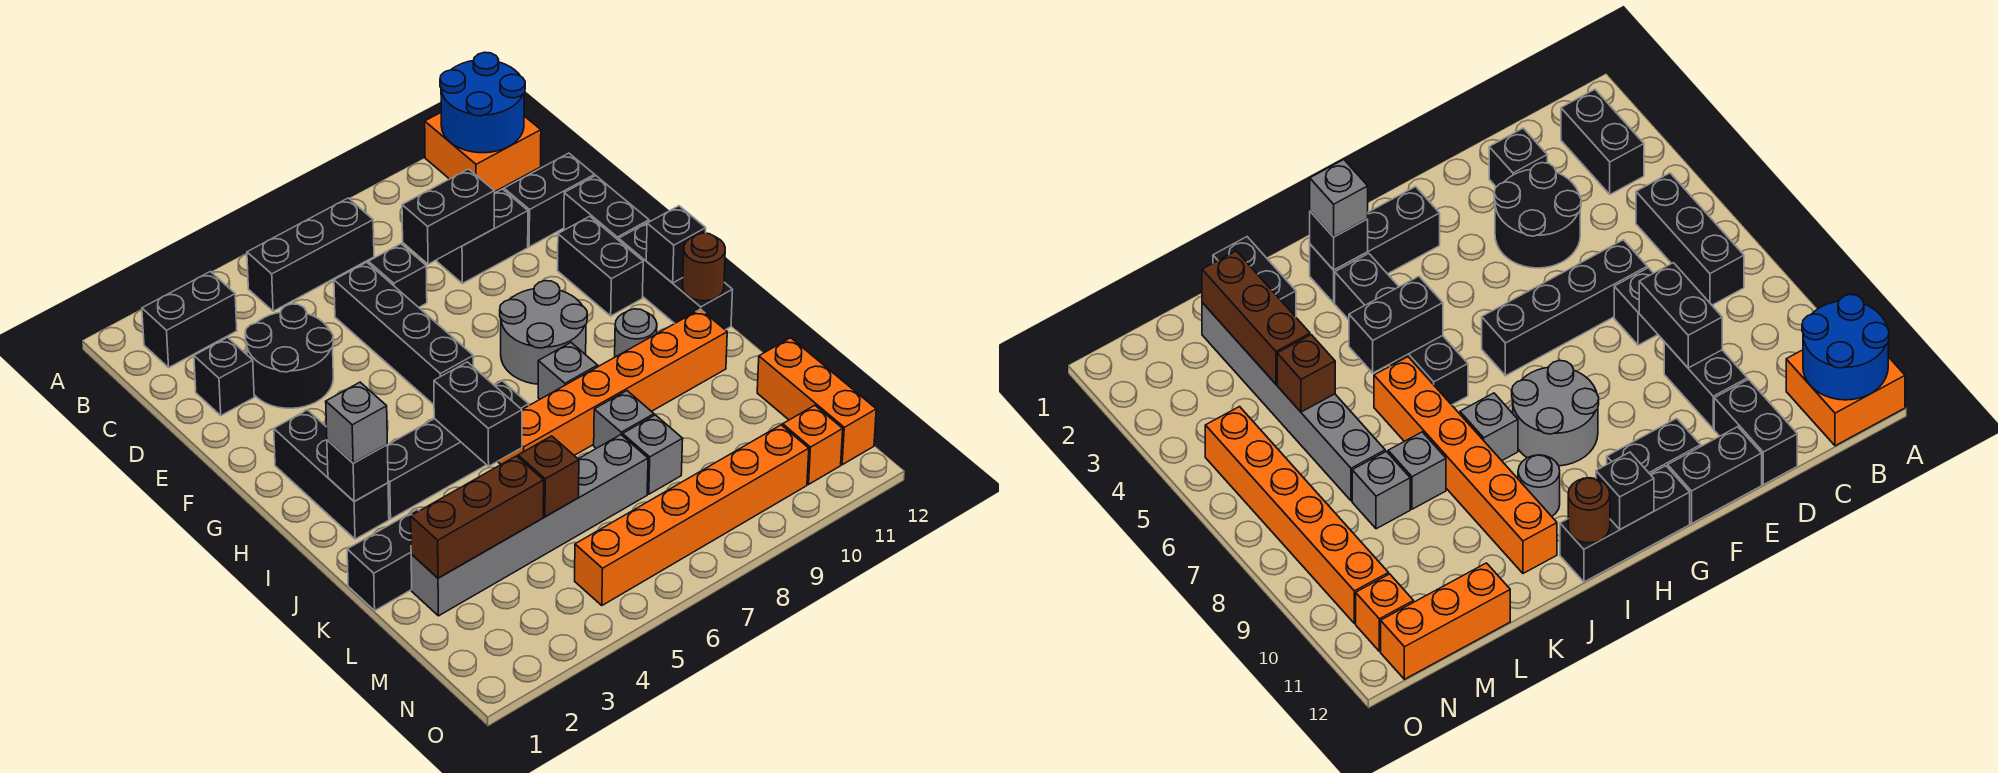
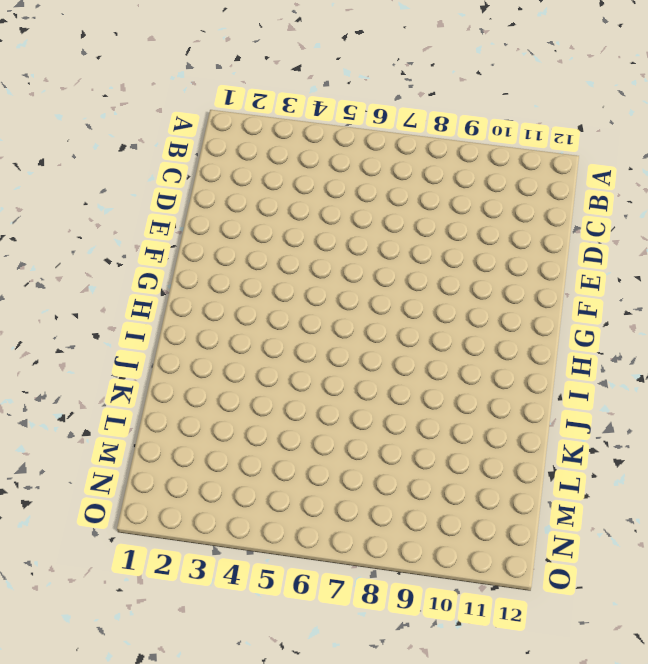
none -> orange 2x2 brick [425,113,541,192]
none -> black 1x2 brick [142,272,237,367]
none -> black 1x3 brick [247,198,374,311]
none -> black 1x1 brick [194,338,254,415]

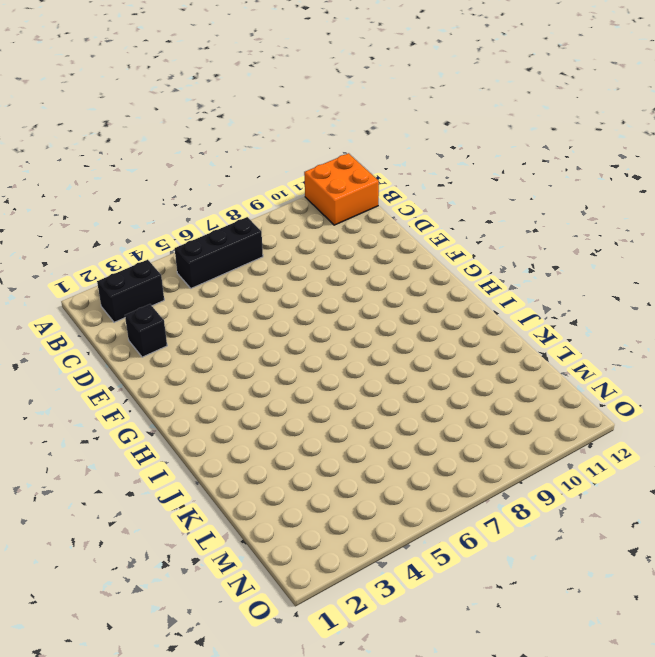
none -> black 2x2 round brick [245,304,333,408]
none -> black 1x4 brick [334,262,473,405]
none -> black 1x1 brick [368,244,427,307]
none -> black 1x2 brick [437,189,528,283]

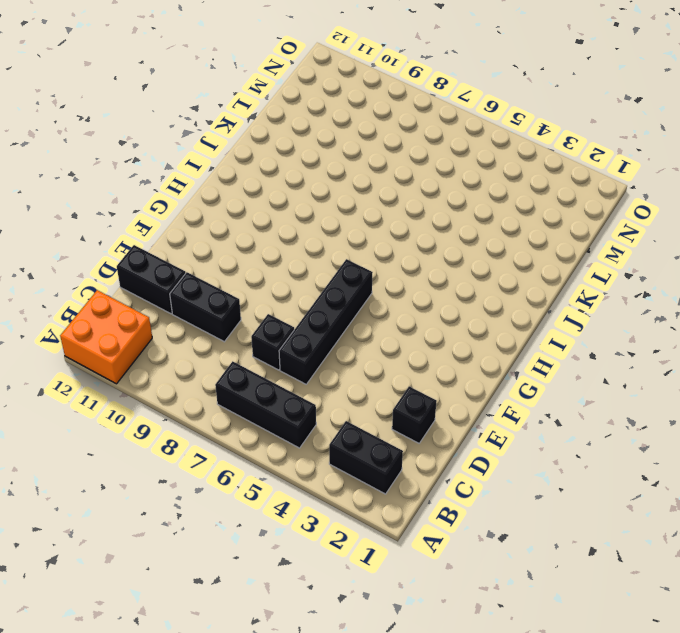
none -> black 2x2 round brick [245,304,333,408]
none -> black 1x2 brick [564,176,649,240]
none -> black 1x2 brick [558,216,643,316]
none -> black 1x3 brick [274,410,389,539]

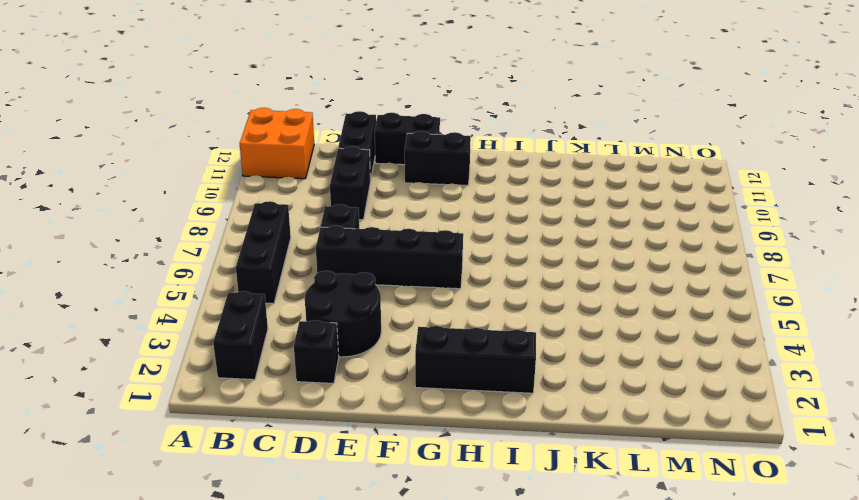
none -> grey 2x2 round brick [500,281,587,384]
none -> black 1x3 brick [619,221,733,330]
none -> black 1x4 brick [387,381,529,519]
none -> grey 1x1 brick [538,343,598,399]

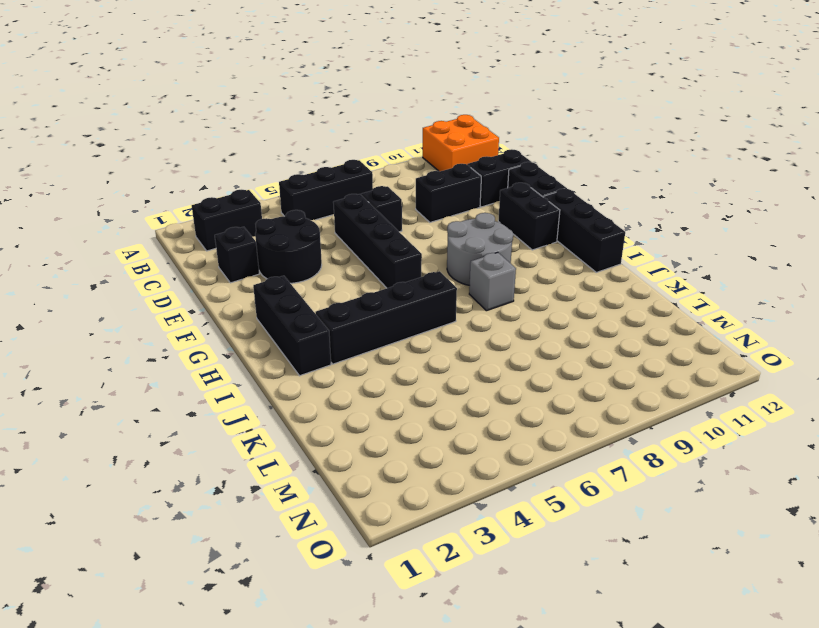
none -> grey 1x1 round brick [615,309,657,357]
none -> orange 1x6 brick [498,309,727,464]
none -> black 1x2 brick [347,509,419,610]
none -> grey 1x1 brick [594,391,654,448]

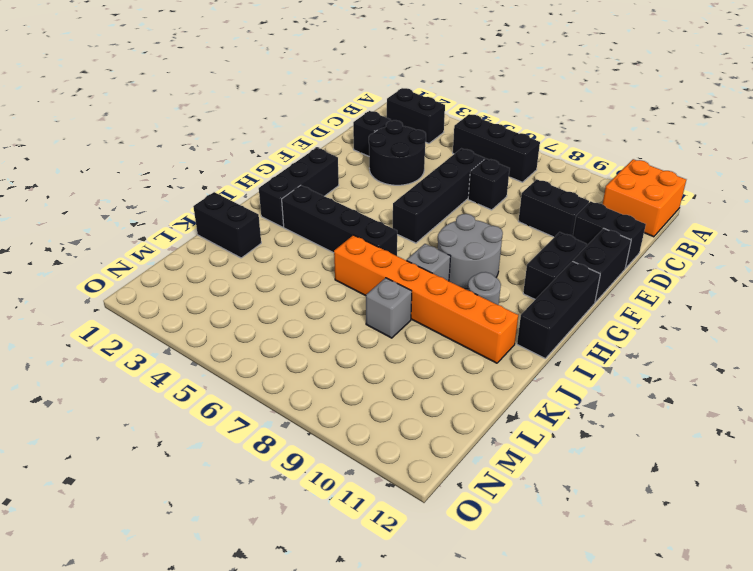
none -> grey 1x6 brick [411,435,648,616]
none -> grey 1x1 brick [623,415,683,494]
none -> orange 1x3 brick [757,338,876,465]
none -> orange 1x6 brick [575,425,809,606]

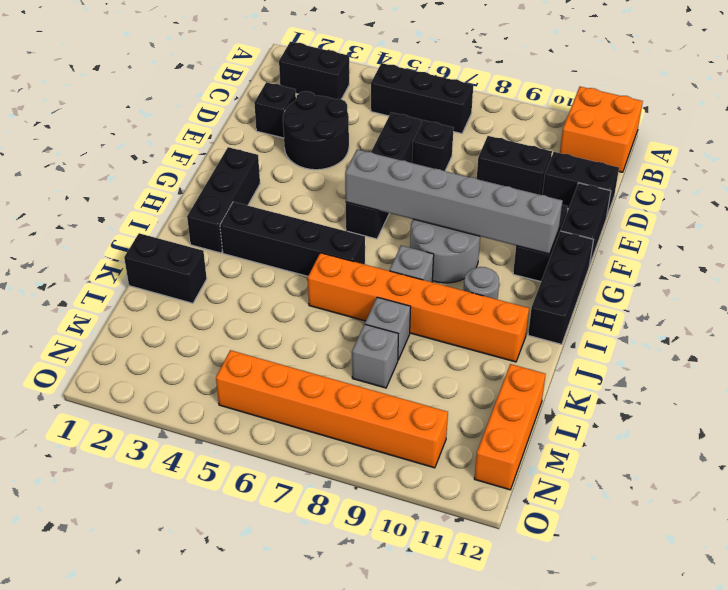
grey 1x6 brick [345,150,562,254] -> grey 1x6 brick moved to [411,435,648,616]
none -> orange 1x1 brick [783,405,843,484]
none -> blue 2x2 round brick [440,52,525,153]
none -> black 1x2 brick [402,169,494,264]
none -> black 1x1 brick [646,206,706,283]

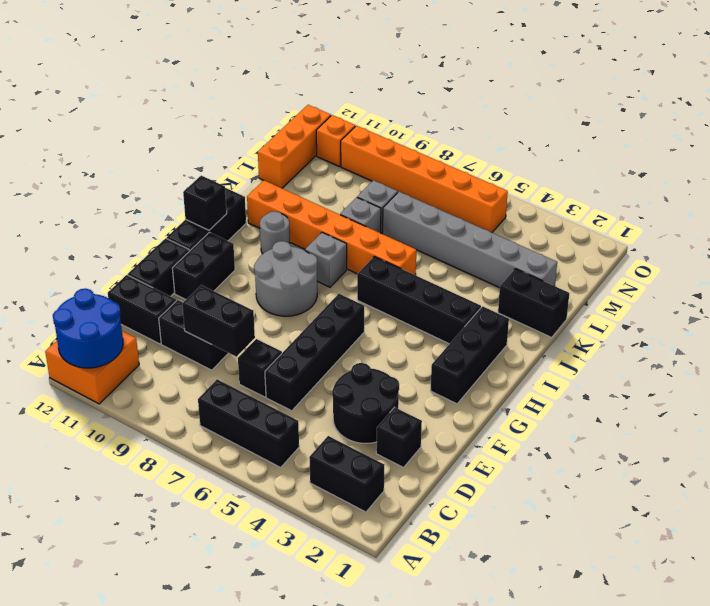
none -> black 1x1 brick [327,440,388,502]
none -> black 1x2 brick [434,362,522,466]
none -> brown 1x1 round brick [683,233,725,301]
none -> brown 1x3 brick [411,456,544,578]

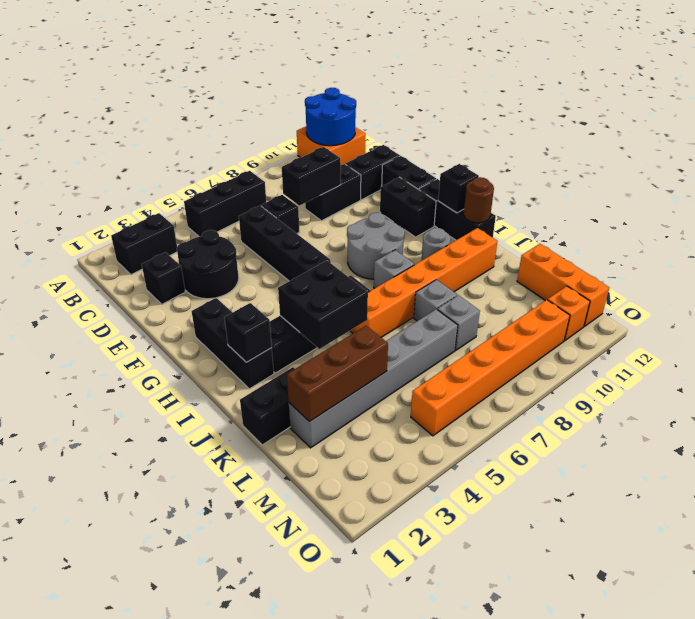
black 2x2 brick [278,261,368,349] -> black 1x2 brick [434,362,522,466]
none -> brown 1x1 brick [518,436,579,517]
none -> grey 1x1 brick [326,382,387,463]

